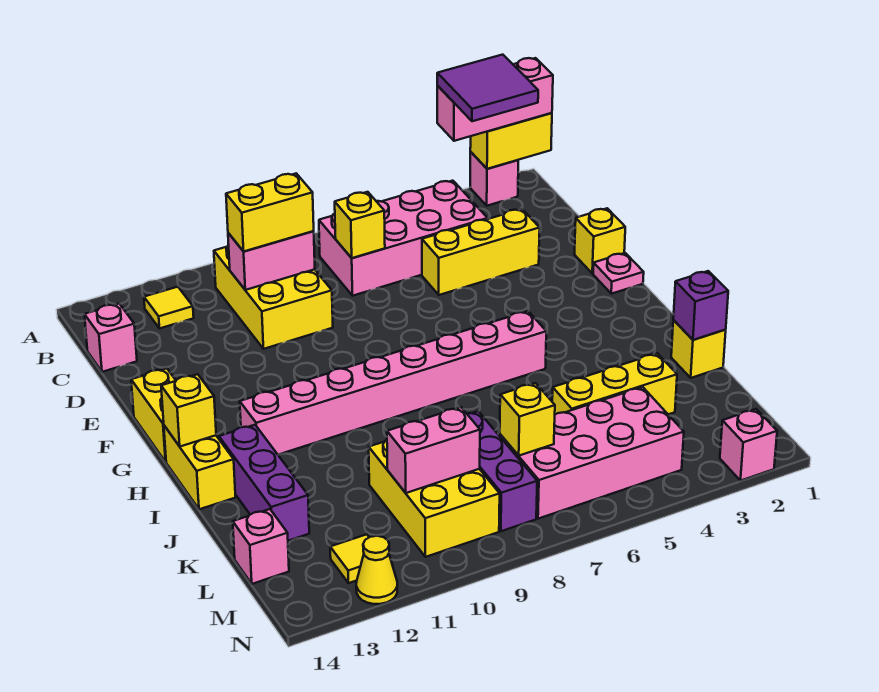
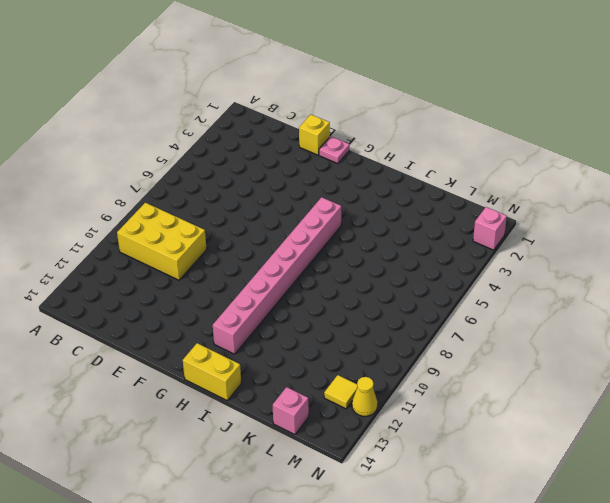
none -> pink 1x1 brick [470,152,518,206]
none -> pink 2x4 brick [319,181,488,296]
none -> yellow 1x1 tile [144,287,194,328]
none -> pink 1x1 brick [84,304,137,372]

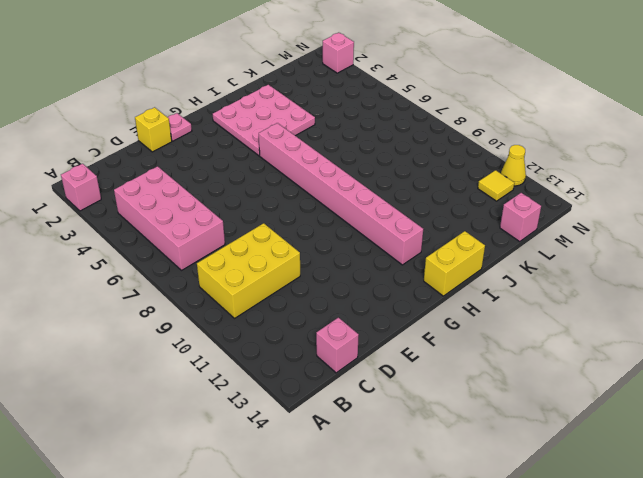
pink 3x3 plate [213,85,315,156] -> none
none -> yellow 1x1 tile [144,287,194,328]
none -> yellow 1x3 brick [422,209,540,295]
none -> yellow 1x2 brick [131,368,176,462]
none -> purple 1x3 brick [219,425,309,541]

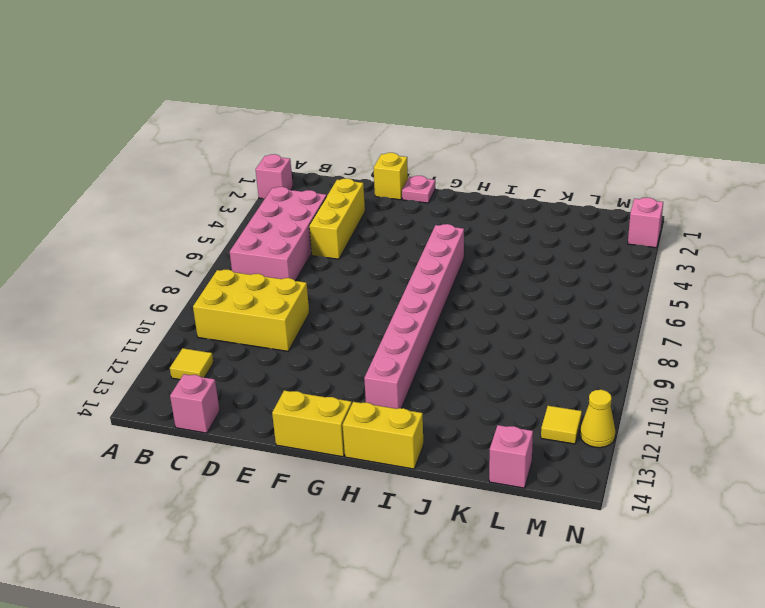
none -> purple 1x3 brick [219,425,309,541]
none -> yellow 1x1 brick [671,320,726,378]
none -> yellow 1x3 brick [552,353,677,414]
none -> purple 1x3 brick [467,411,537,531]

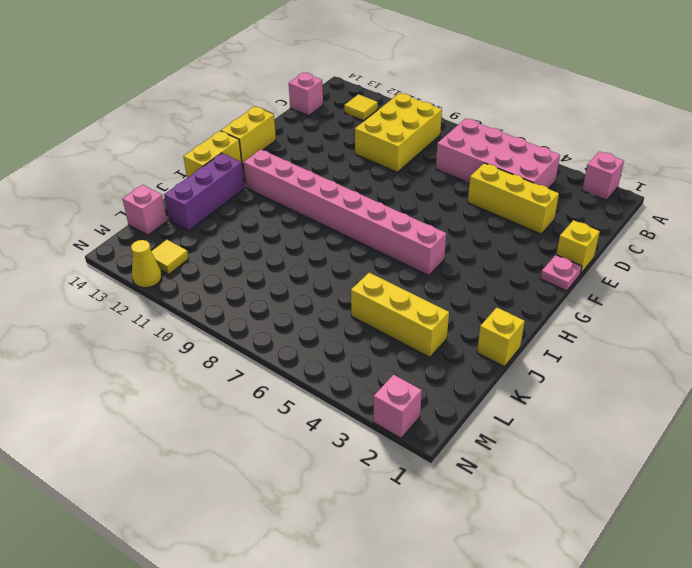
none -> purple 1x3 brick [467,411,537,531]
none -> yellow 2x3 brick [369,440,500,557]
none -> pink 2x4 brick [500,387,684,519]
none -> yellow 1x2 brick [470,113,552,169]

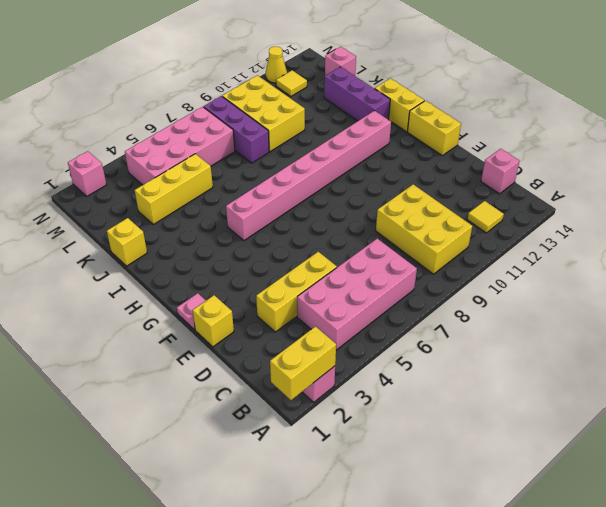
none -> yellow 1x1 brick [335,192,385,258]
none -> pink 1x2 brick [228,231,315,290]
none -> yellow 1x1 brick [161,374,216,446]
none -> purple 1x1 brick [673,271,728,340]

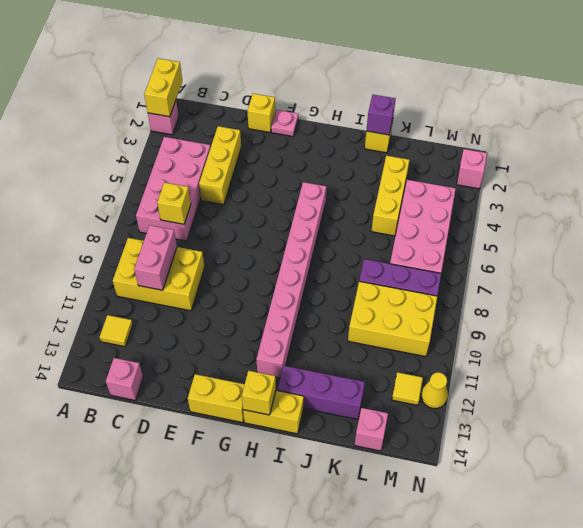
none -> yellow 1x1 brick [500,383,555,456]
none -> pink 1x2 brick [387,407,480,493]
none -> pink 1x3 brick [437,58,553,141]
none -> yellow 1x2 brick [226,173,314,251]

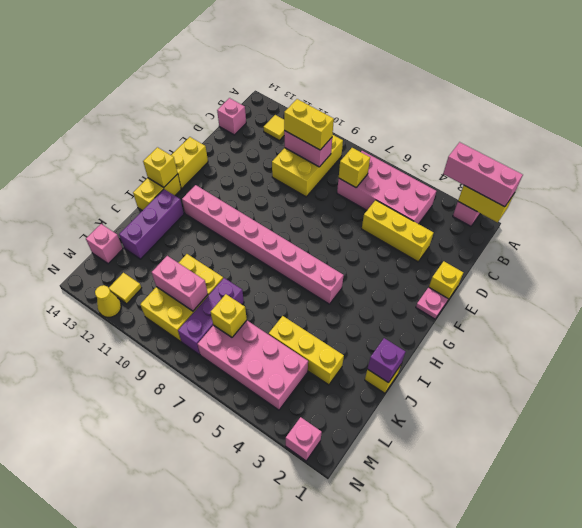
none -> purple 2x2 tile [437,55,538,121]

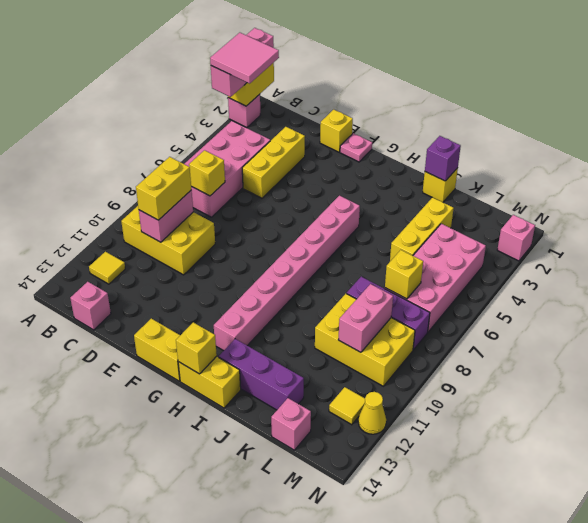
pink 2x2 tile [210,33,279,83] -> purple 2x2 tile [437,55,538,121]

